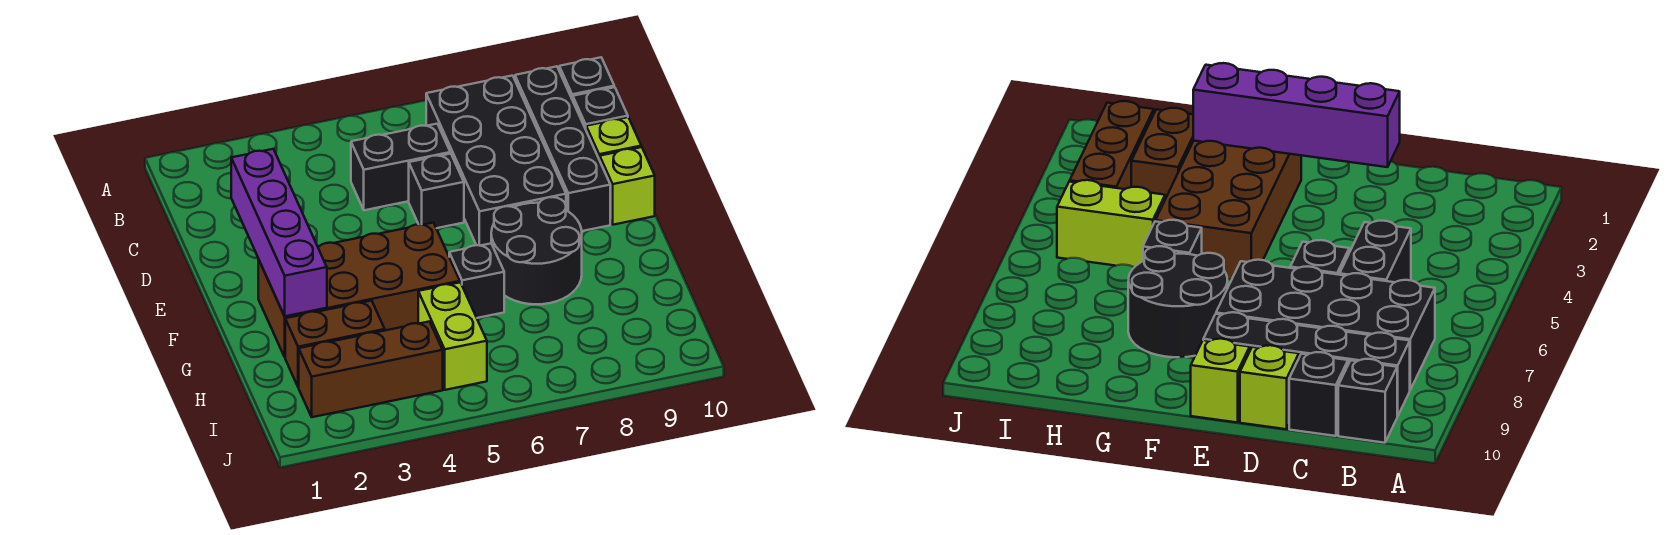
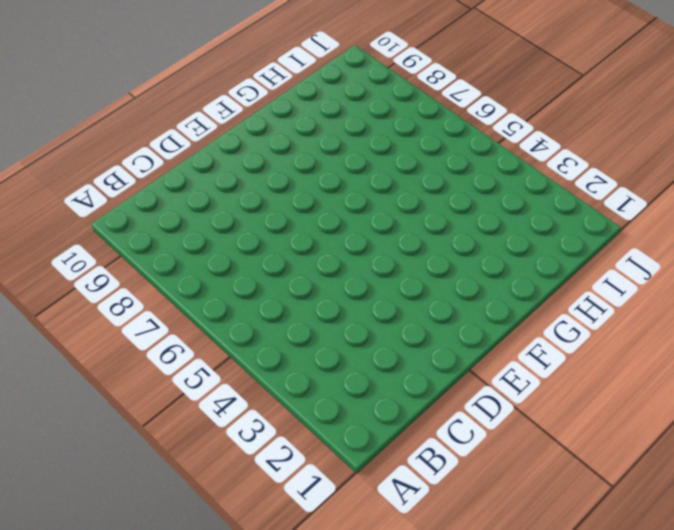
none -> black 2x4 brick [426,76,566,246]
none -> black 1x4 brick [515,66,610,231]
none -> black 1x1 brick [559,57,614,100]

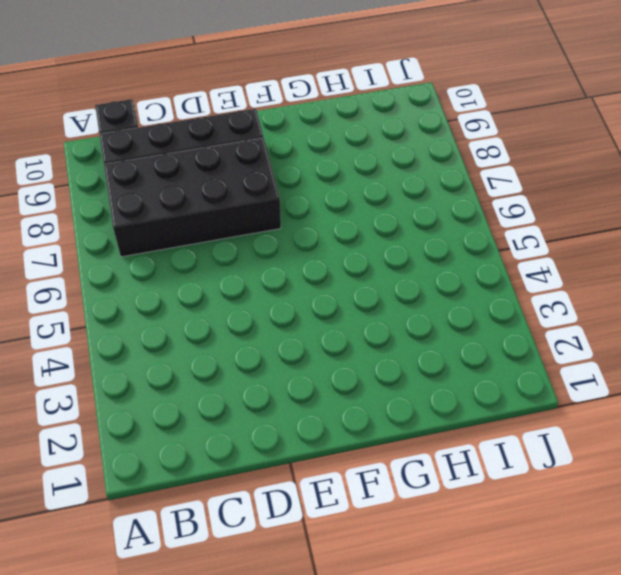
none -> black 1x2 brick [351,124,450,210]
none -> black 1x1 brick [573,87,628,129]
none -> black 1x1 brick [409,154,464,228]

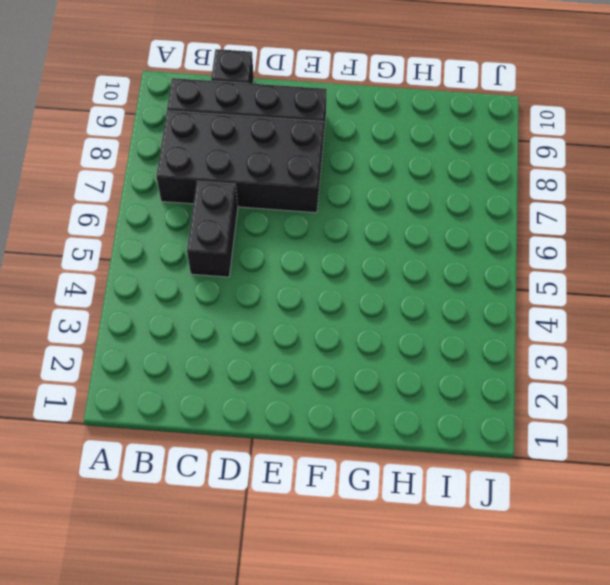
none -> black 1x1 brick [559,57,614,100]
none -> black 1x1 brick [409,154,464,228]
none -> lime 1x1 brick [586,117,641,160]

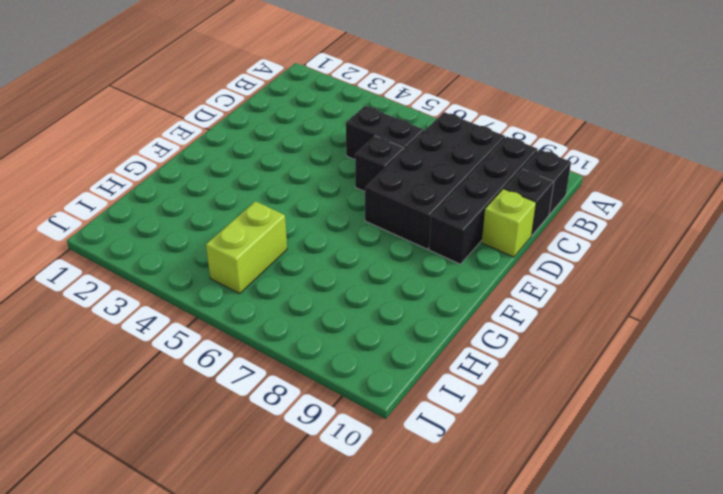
none -> lime 1x1 brick [600,147,655,225]
none -> brown 2x4 brick [258,223,460,357]
none -> black 2x2 round brick [491,197,582,304]

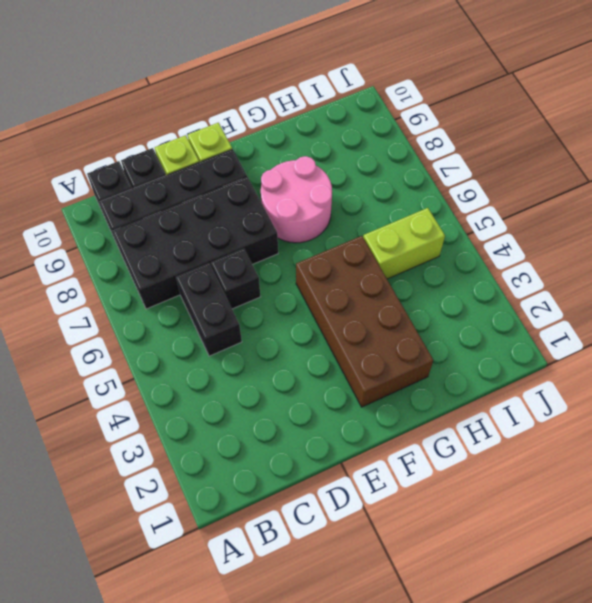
pink 2x2 round brick [261,156,332,243] -> black 2x2 round brick [491,197,582,304]
none -> black 1x1 brick [449,243,504,318]
none -> brown 1x2 brick [285,301,385,387]
none -> brown 1x3 brick [299,321,443,417]

